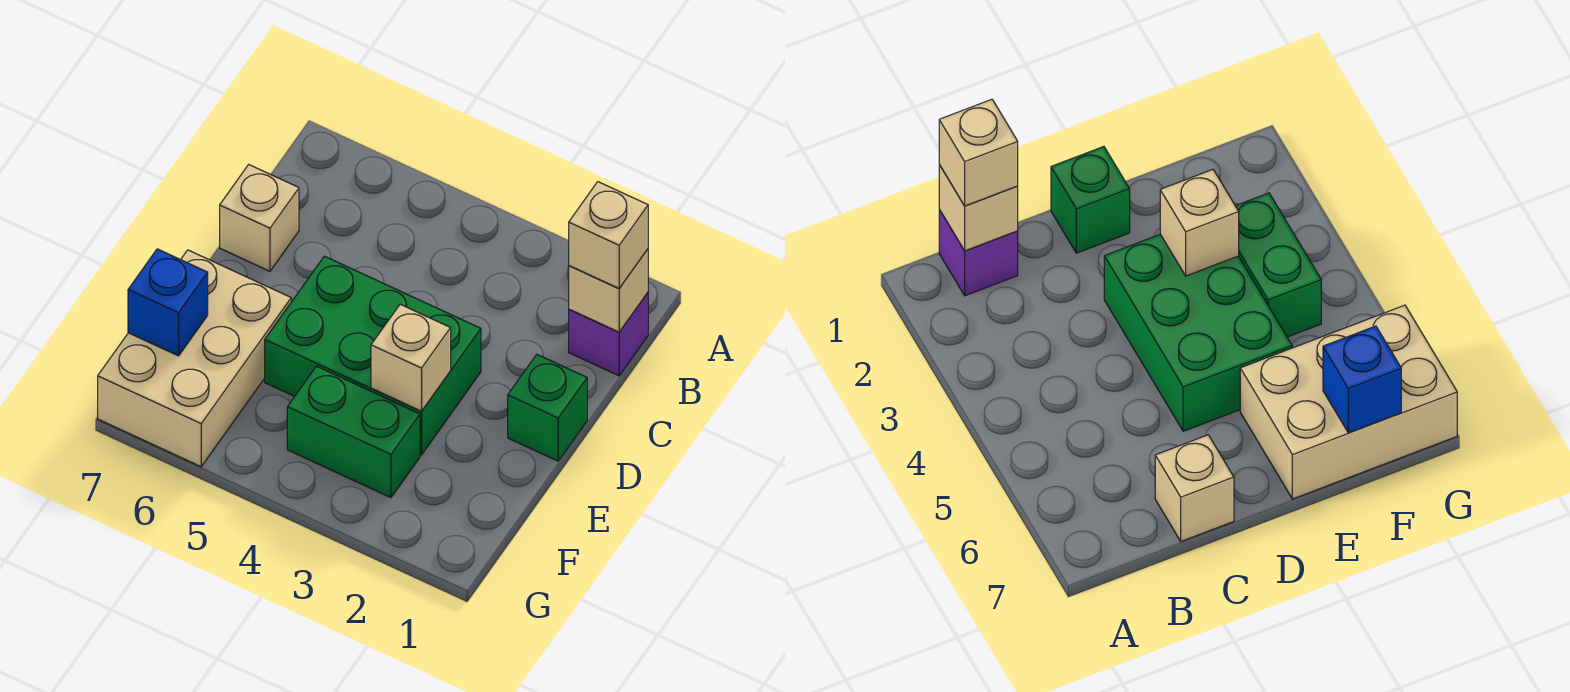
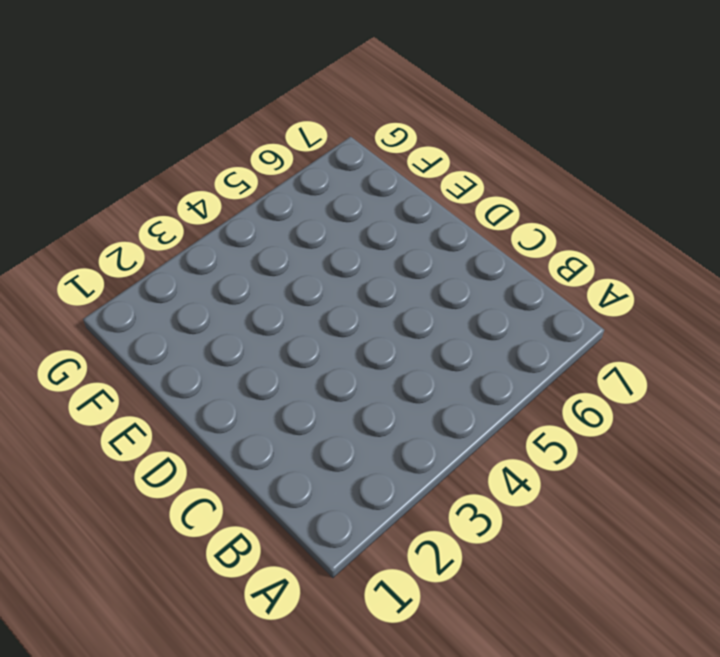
none -> purple 1x1 brick [569,293,648,376]
none -> tan 1x1 brick [220,165,299,271]

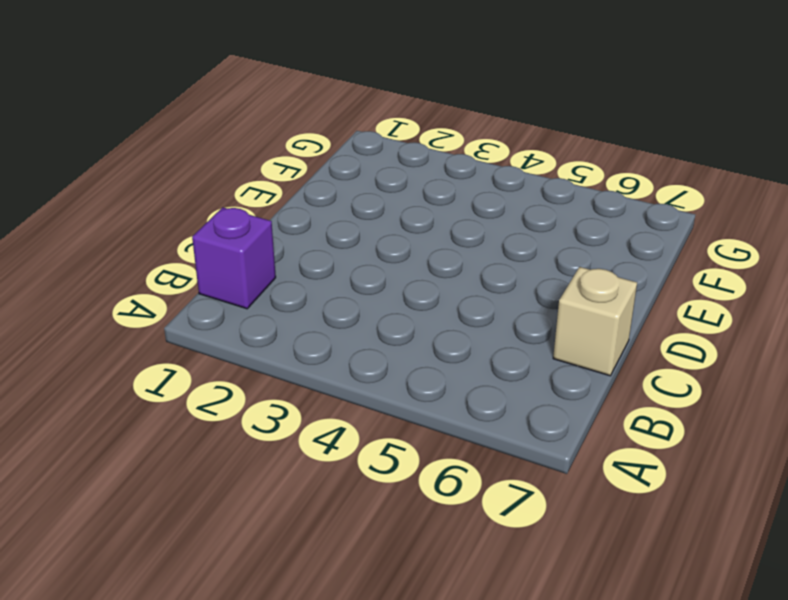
none -> green 1x1 brick [508,355,587,461]
none -> green 2x3 brick [265,256,481,455]

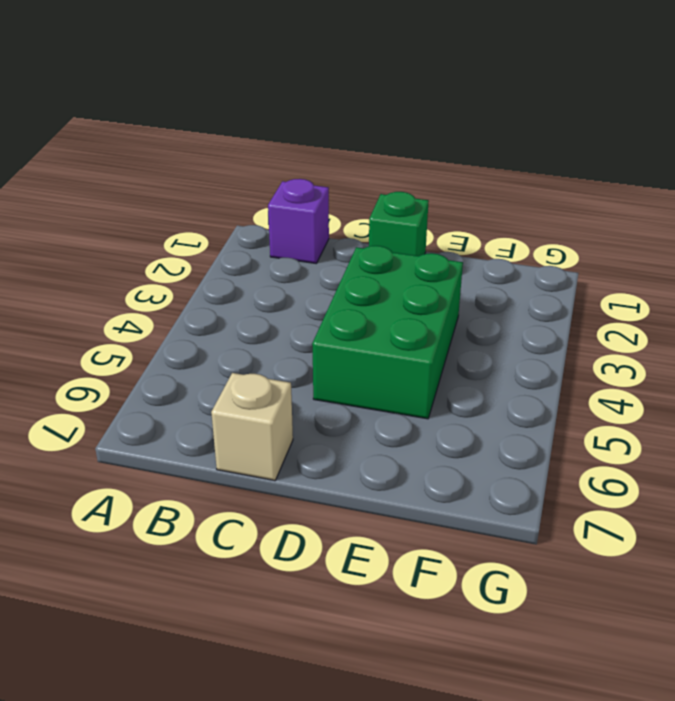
none -> tan 2x3 brick [98,250,291,467]
none -> green 1x2 brick [287,366,420,498]

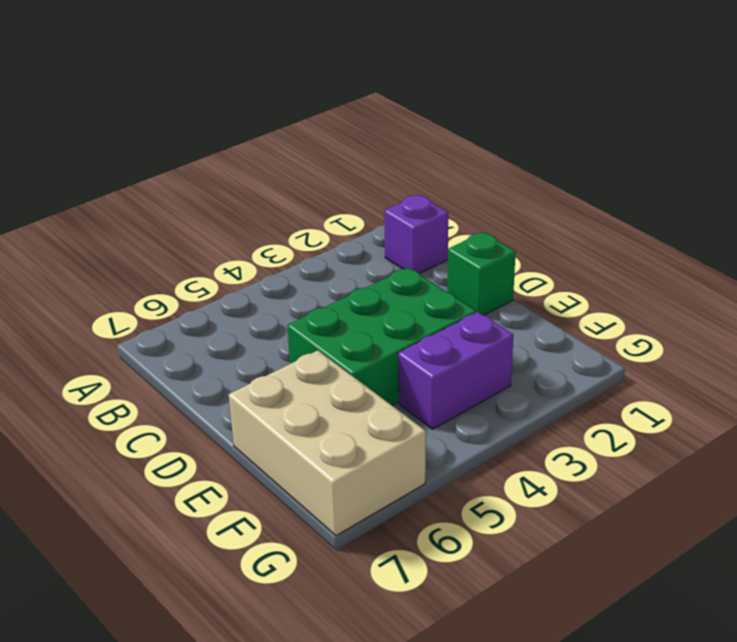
purple 1x2 brick [398,312,513,429] -> green 1x2 brick [287,366,420,498]
none -> tan 1x1 brick [220,165,299,271]
none -> tan 1x1 brick [569,249,648,332]

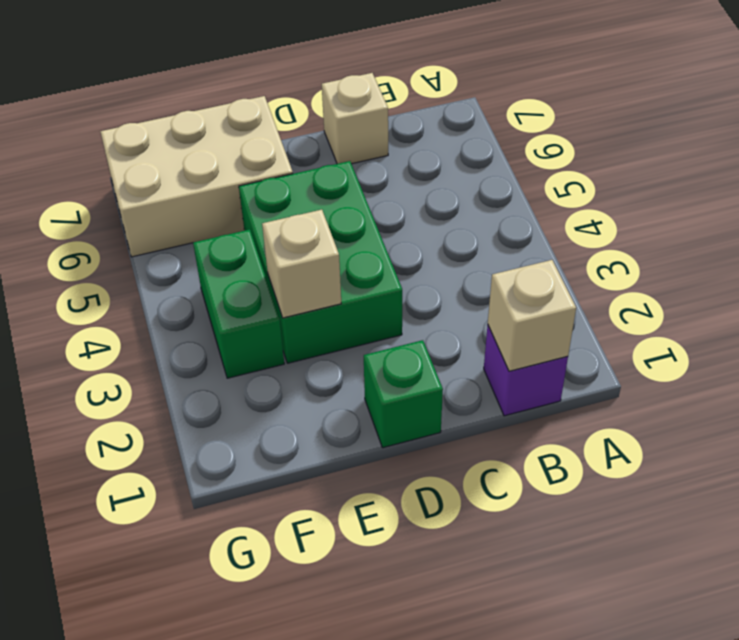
none -> blue 1x1 brick [128,249,208,356]
none -> tan 1x1 brick [569,182,648,289]

